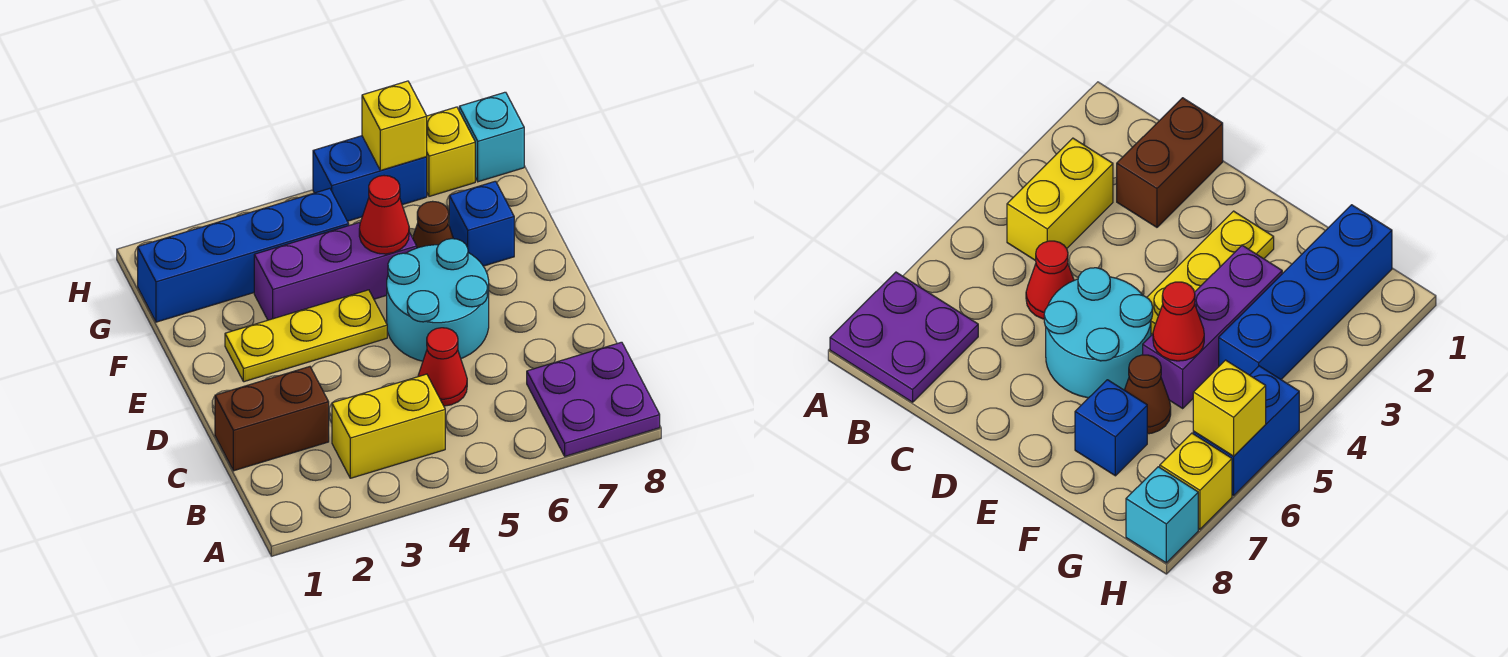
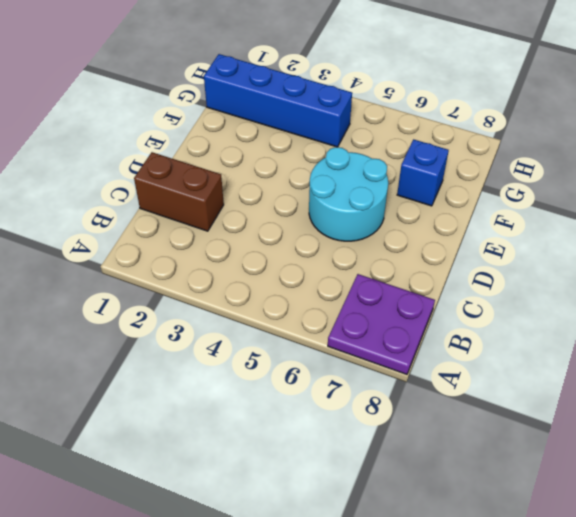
none -> yellow 1x2 brick [332,374,445,478]
none -> red 1x1 cone [418,328,467,406]
none -> yellow 1x3 plate [225,290,387,382]

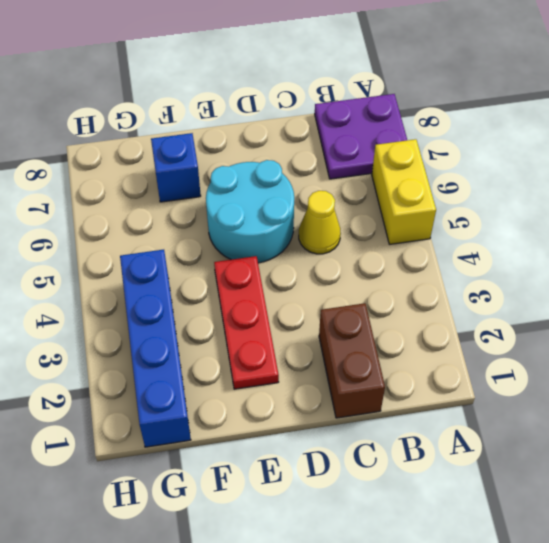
yellow 1x2 brick [372,139,436,244] -> yellow 1x2 brick moved to [332,374,445,478]
yellow 1x1 cone [299,191,341,254] -> red 1x1 cone [418,328,467,406]
red 1x3 plate [214,256,279,389] -> yellow 1x3 plate [225,290,387,382]
none -> purple 1x3 brick [254,222,417,320]
none -> brown 1x1 cone [413,201,453,248]
none -> blue 1x2 brick [313,136,427,221]

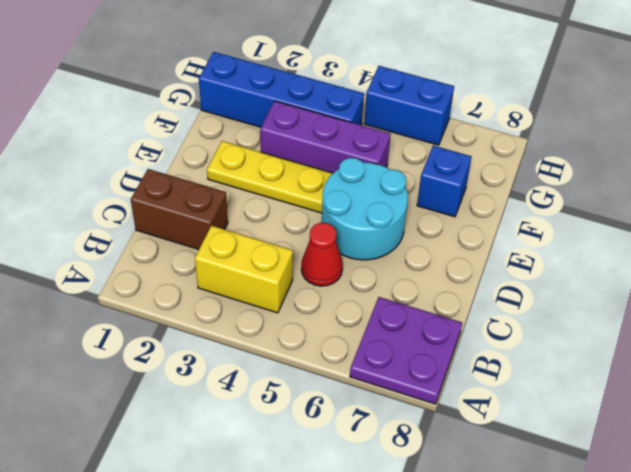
none -> brown 1x1 cone [413,201,453,248]
none -> yellow 1x1 brick [427,107,475,196]
none -> cyan 1x1 brick [459,92,524,182]

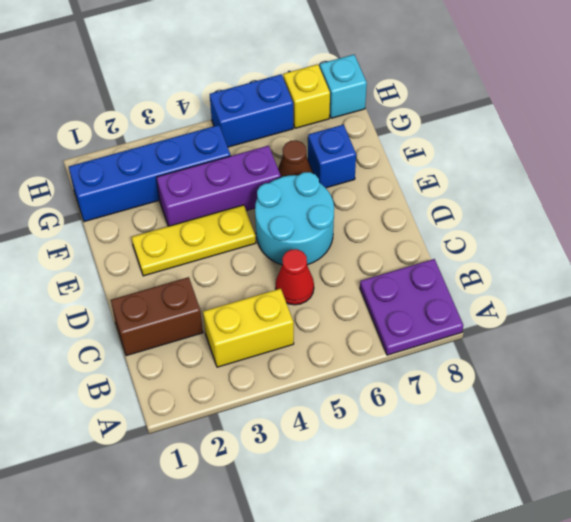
none -> red 1x1 cone [359,176,409,254]
none -> yellow 1x1 brick [362,81,427,170]

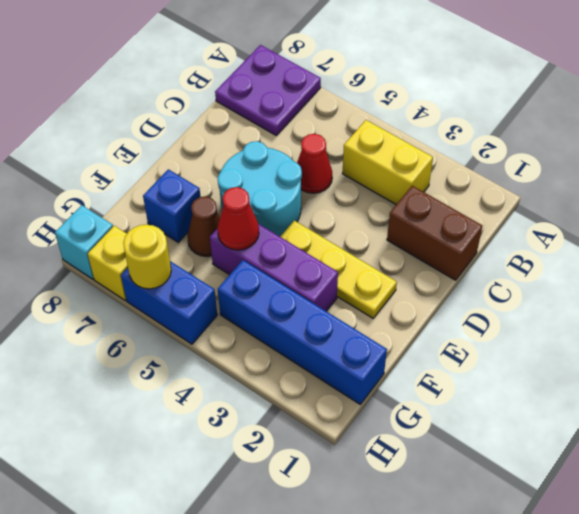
yellow 1x1 round brick [123,225,171,289] -> yellow 1x1 brick [362,81,427,170]

